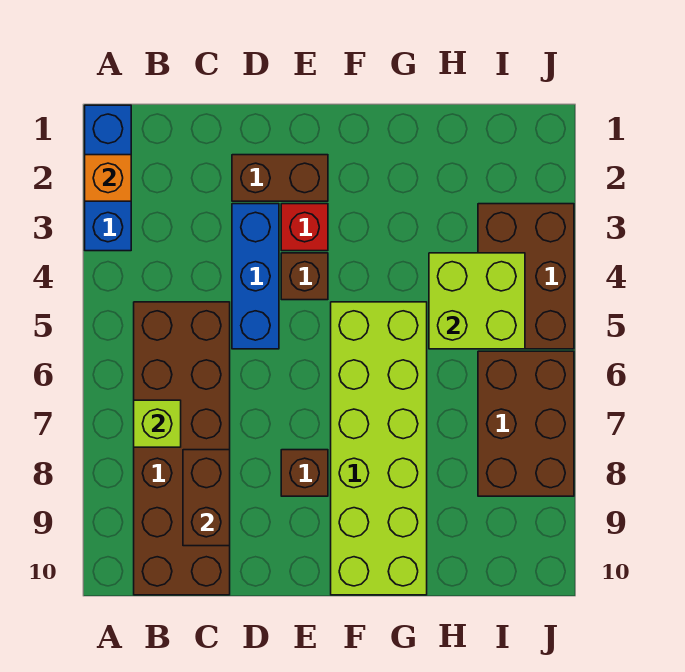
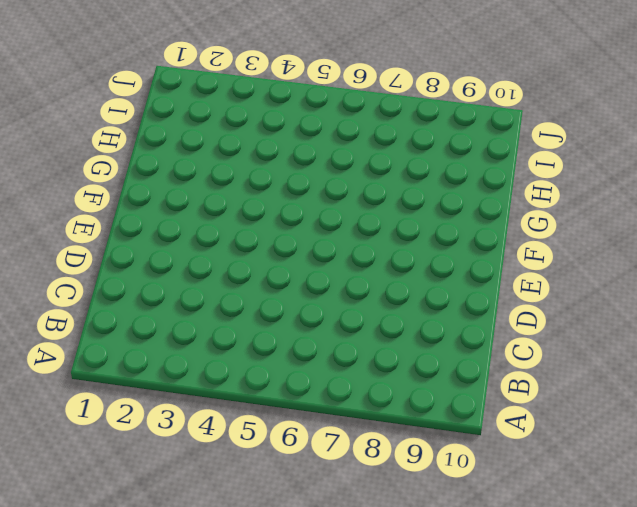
none -> blue 1x3 brick [85,105,131,251]
none -> brown 2x6 brick [134,302,230,595]
none -> brown 1x2 brick [232,155,328,201]

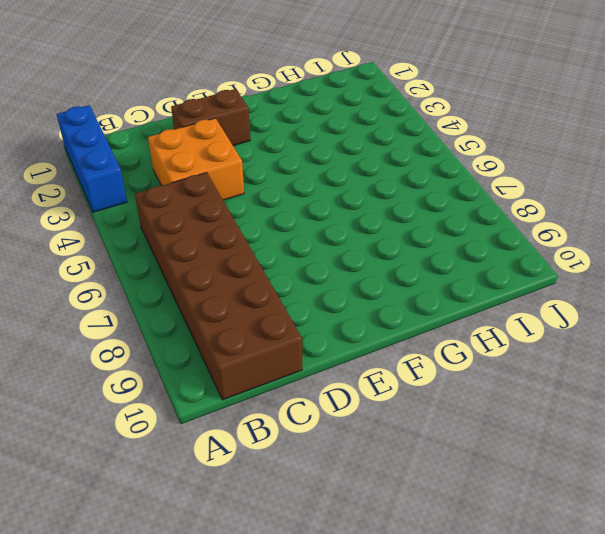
orange 2x2 brick [148,118,244,200] -> blue 1x3 brick [232,204,279,349]
none -> red 1x1 brick [281,204,328,251]
none -> brown 1x1 brick [281,253,328,300]
none -> brown 1x1 brick [281,450,328,496]

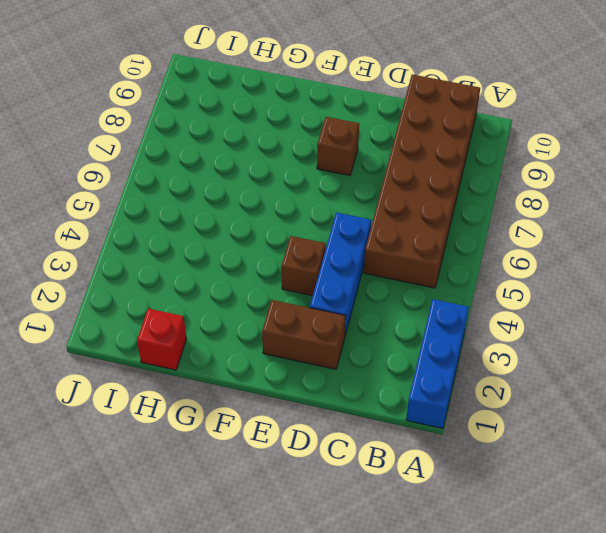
red 1x1 brick [137,309,187,370] -> red 1x1 brick moved to [281,204,328,251]
none -> lime 2x6 brick [331,302,427,595]
none -> brown 2x3 brick [478,204,574,349]
none -> brown 2x3 brick [478,351,574,496]

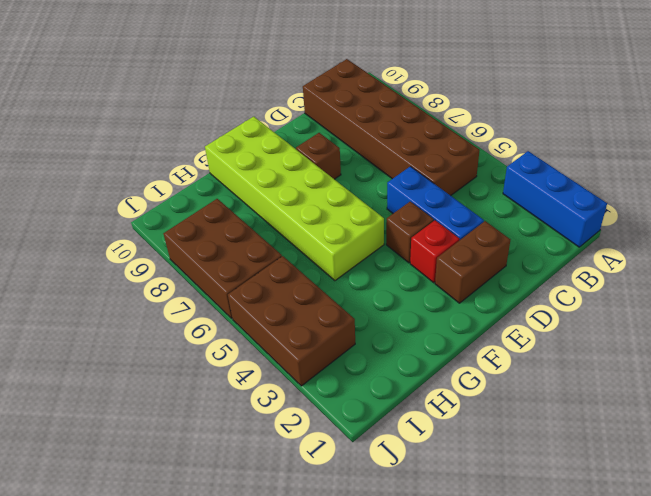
none -> orange 1x1 brick [85,155,131,201]
none -> lime 1x1 brick [134,400,181,447]
none -> brown 1x2 brick [183,450,230,546]

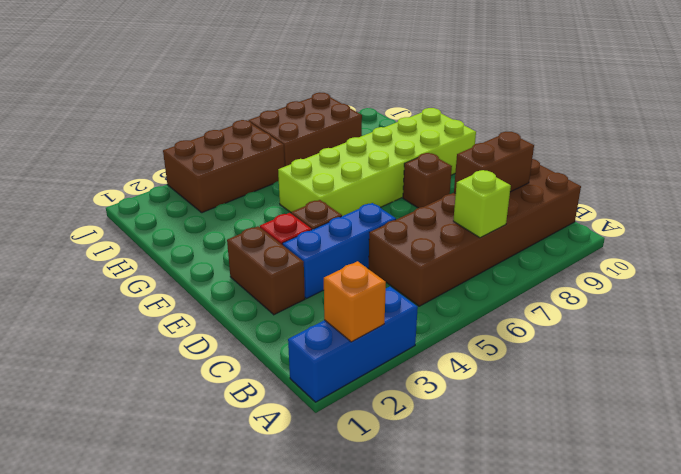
none -> lime 2x2 brick [429,253,525,349]

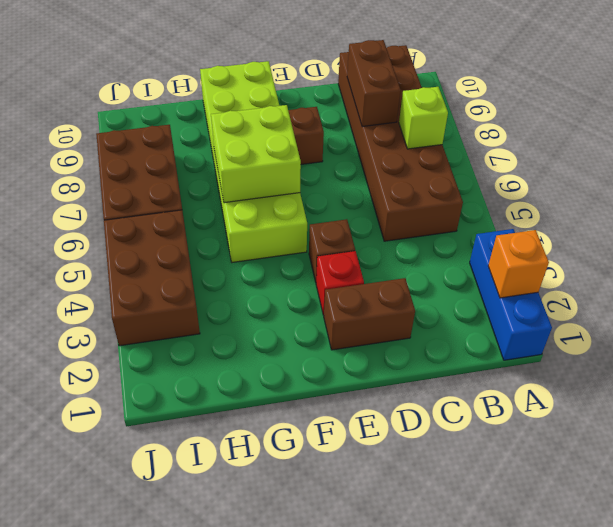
lime 2x2 brick [211,105,301,203] -> lime 2x2 brick moved to [429,253,525,349]
none -> blue 1x3 brick [232,204,279,349]

